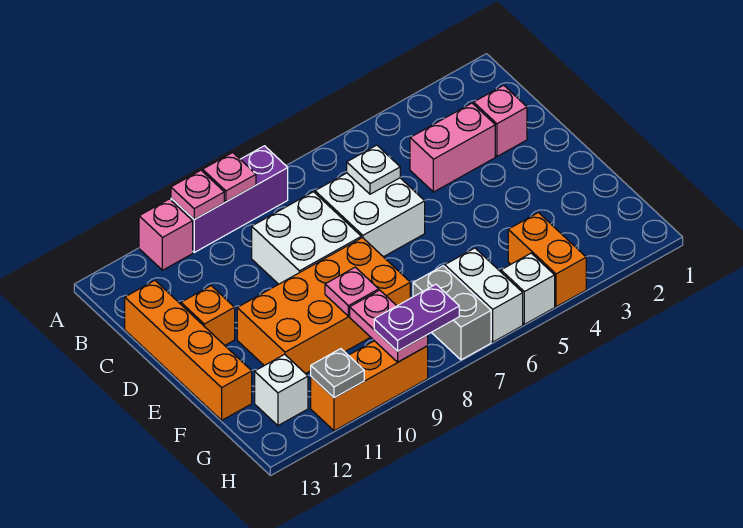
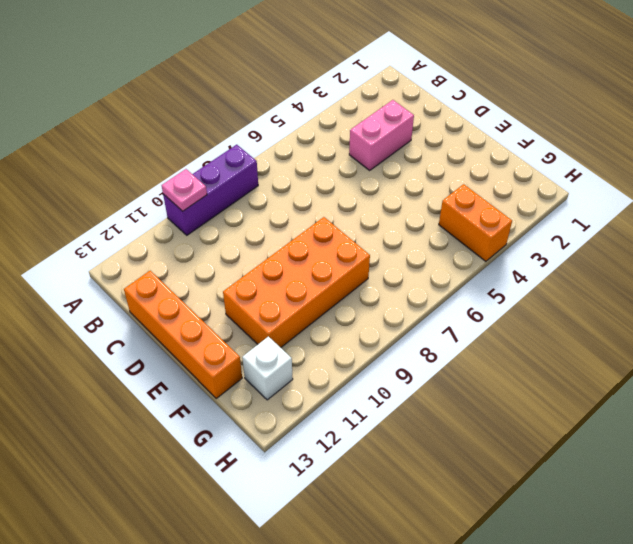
none -> pink 1x1 brick [139,199,193,270]
none -> pink 1x1 brick [474,85,527,156]
none -> white 2x2 brick [315,173,425,257]

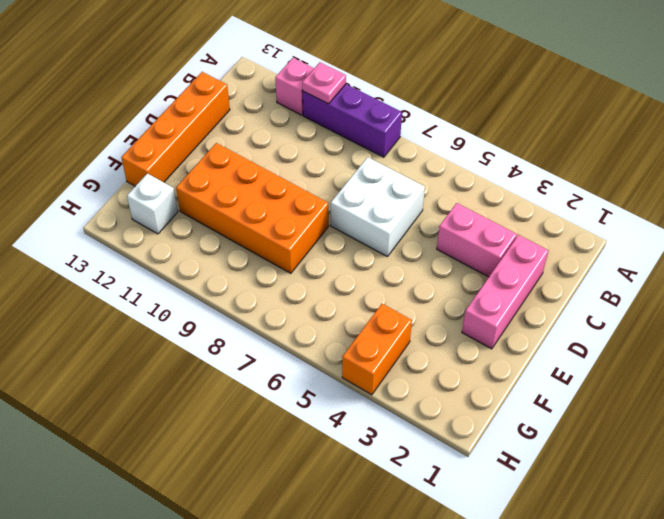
pink 1x3 brick [462,235,549,349] -> pink 1x1 brick [474,85,527,156]
none -> white 2x2 brick [252,192,361,284]
none -> orange 1x1 brick [181,286,235,345]
none -> white 1x2 brick [445,248,523,342]

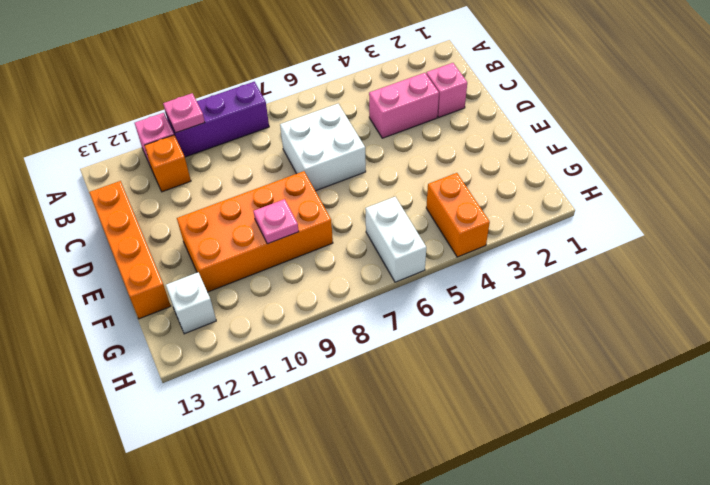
orange 1x1 brick [144,135,191,192] -> orange 1x1 brick moved to [181,286,235,345]
none -> white 2x2 brick [252,192,361,284]
none -> grey 1x2 brick [413,266,491,360]
none -> white 1x1 brick [501,253,555,324]

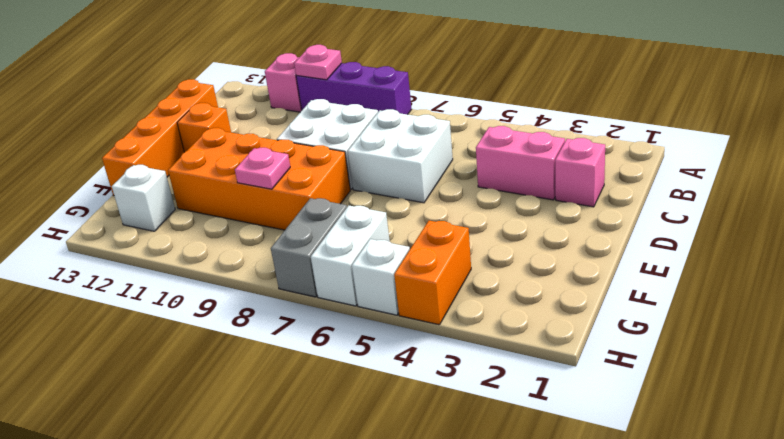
none -> orange 1x3 brick [311,341,428,431]
none -> pink 1x1 plate [203,153,256,202]
none -> white 1x1 plate [347,145,400,194]

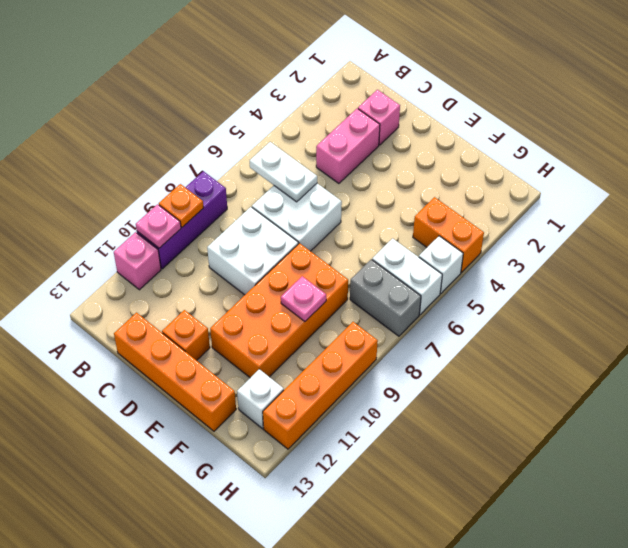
orange 1x1 plate [159,184,204,227] -> pink 1x1 plate [203,153,256,202]
white 1x2 plate [250,142,317,202] -> white 1x1 plate [347,145,400,194]
orange 1x4 brick [263,322,378,449] -> orange 1x3 brick [311,341,428,431]
none -> pink 1x2 plate [350,290,428,362]
none -> grey 1x1 plate [311,349,364,398]
none -> purple 1x2 plate [374,284,459,351]

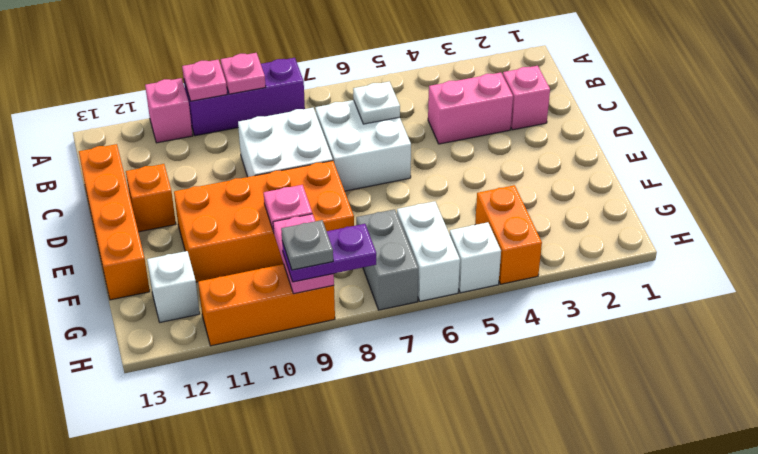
grey 1x1 plate [281,220,333,270] -> grey 1x1 plate moved to [311,349,364,398]

